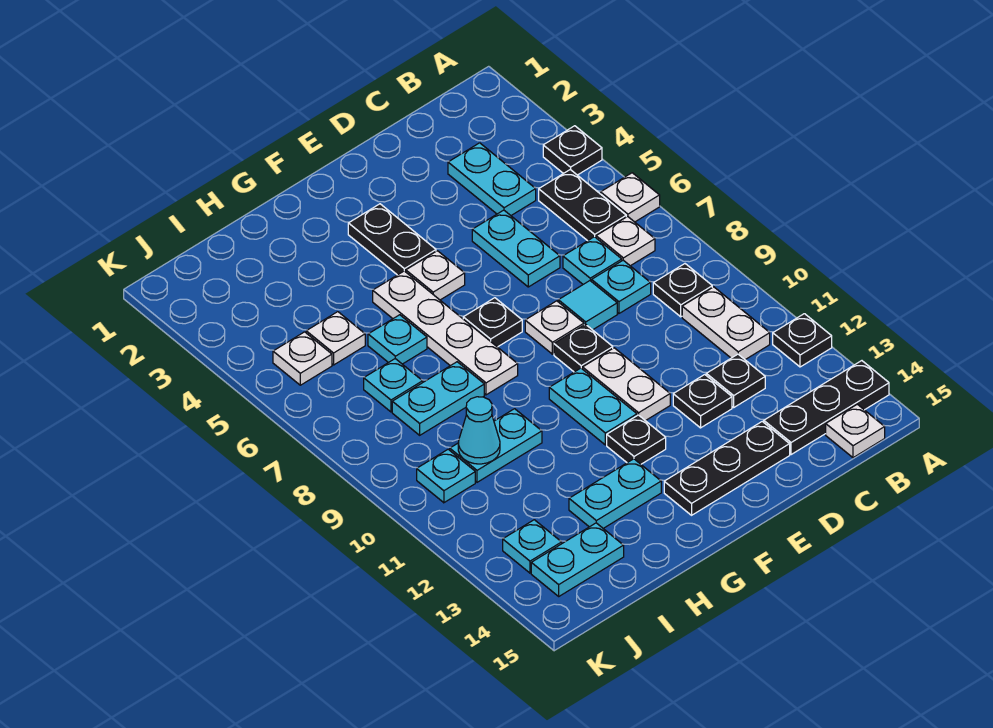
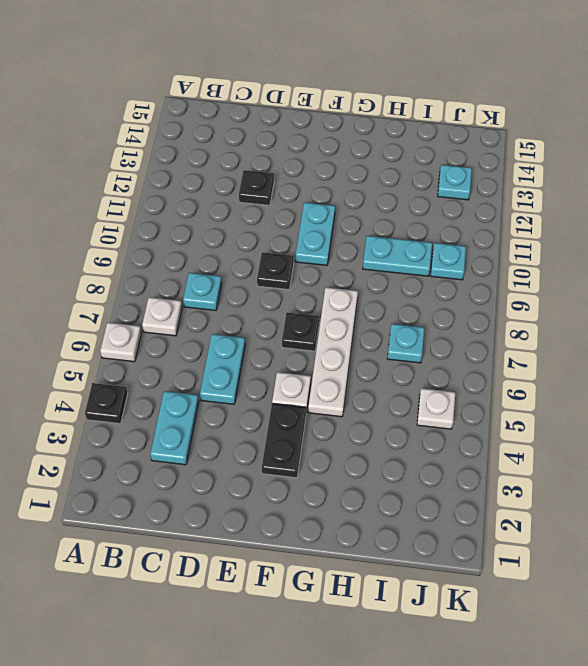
none -> black 1x1 plate [773,314,832,367]
none -> black 1x3 plate [764,361,889,455]
none -> black 1x2 plate [539,170,626,241]
none -> black 1x1 plate [653,264,712,317]

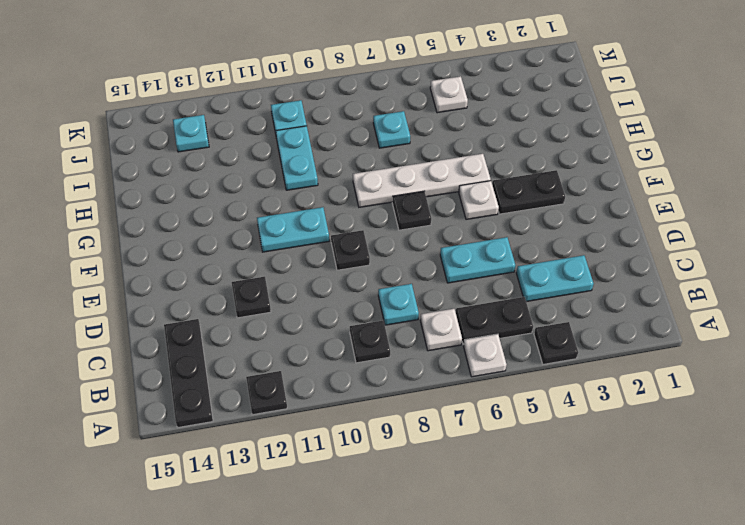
none -> white 1x2 plate [682,287,770,360]
none -> white 1x1 plate [826,404,885,458]
none -> cyan 1x1 plate [563,237,622,284]
none -> black 1x1 plate [706,354,765,407]

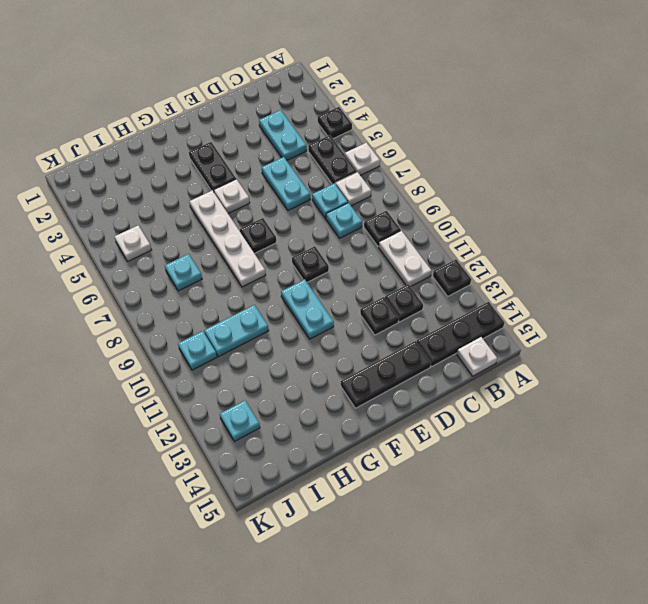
none -> cyan 1x1 tile [558,281,617,330]
none -> white 1x1 plate [525,301,584,354]
none -> white 1x2 plate [583,348,670,421]
none -> black 1x1 plate [607,415,666,464]

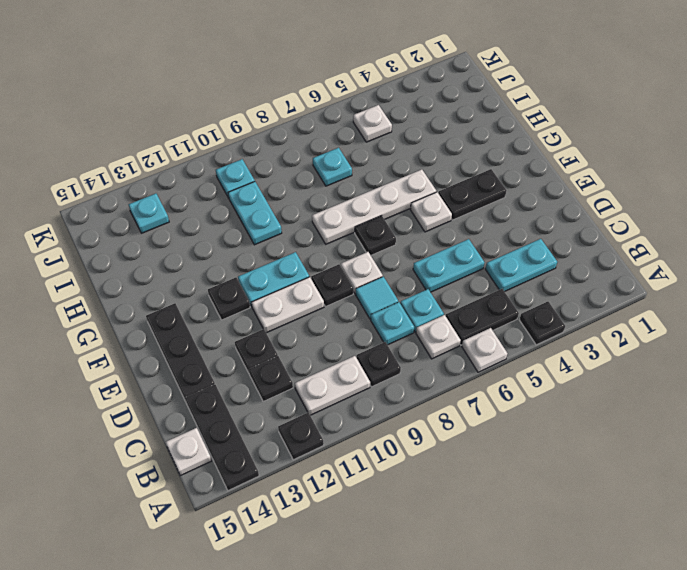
none -> cyan 1x2 plate [569,459,661,528]
none -> cyan 1x1 plate [368,315,427,364]
none -> cyan 1x2 plate [392,362,484,435]
none -> white 1x1 plate [306,312,365,365]

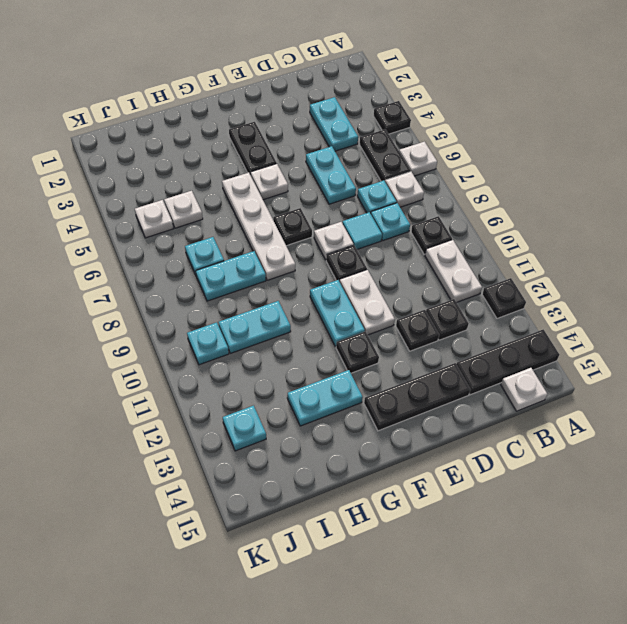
none -> cyan 1x1 plate [368,315,427,364]
none -> cyan 1x2 plate [531,523,624,596]
none -> cyan 1x1 cone [458,397,500,464]

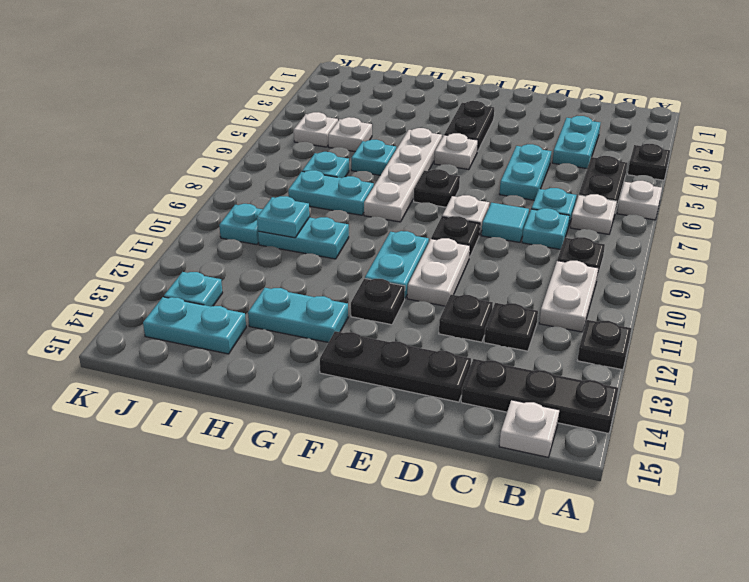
cyan 1x1 plate [257,196,309,238] -> cyan 1x1 cone [458,397,500,464]

